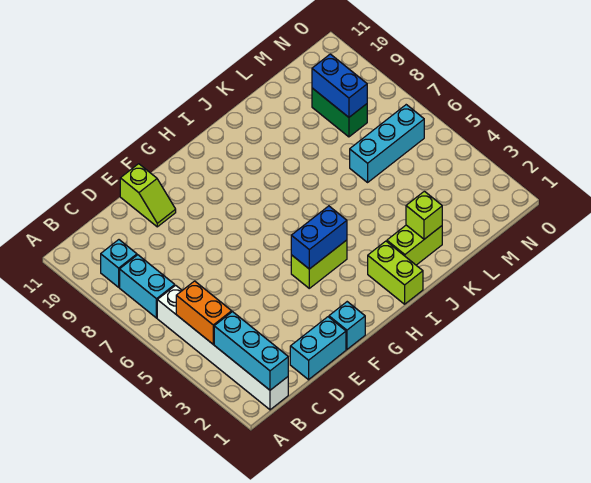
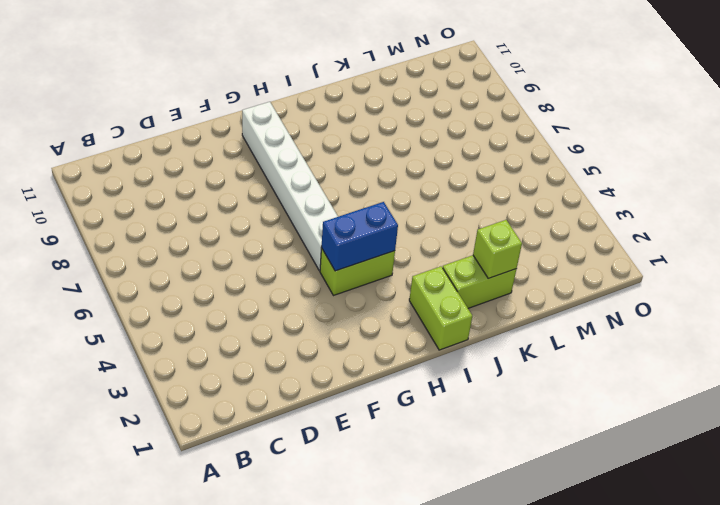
white 1x6 brick [242,102,338,271] -> white 1x6 brick moved to [157,285,288,410]
none -> cyan 1x2 brick [120,255,175,318]
none -> cyan 1x1 brick [101,240,137,287]
none -> cyan 1x2 brick [290,317,346,380]

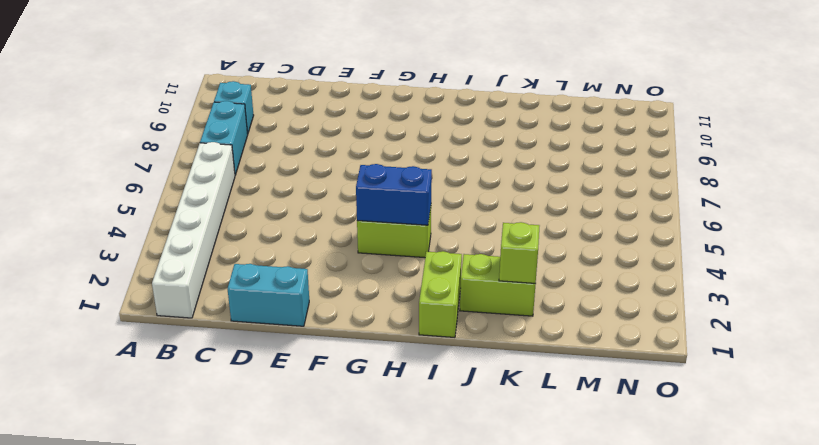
none -> lime 1x2 slope [120,164,176,227]
none -> cyan 1x1 brick [329,302,365,349]
none -> cyan 1x3 brick [350,105,424,182]

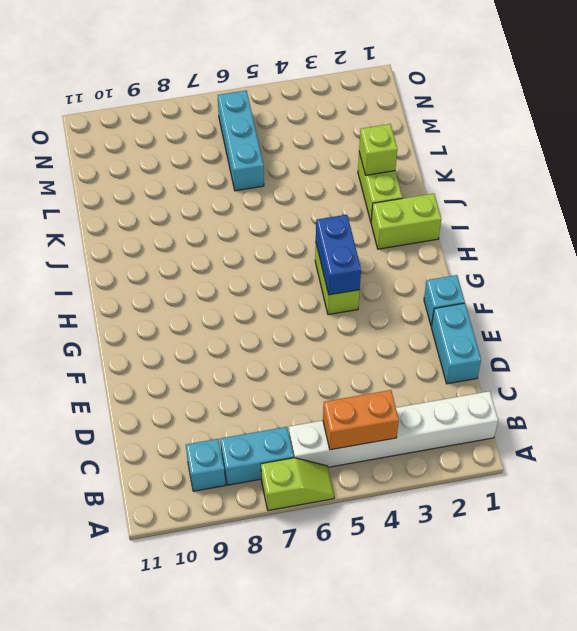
lime 1x2 slope [261,458,334,511] -> lime 1x2 slope moved to [120,164,176,227]
none -> green 1x2 brick [312,88,367,137]
none -> cyan 1x3 brick [214,312,288,390]
none -> blue 1x2 brick [312,54,367,117]

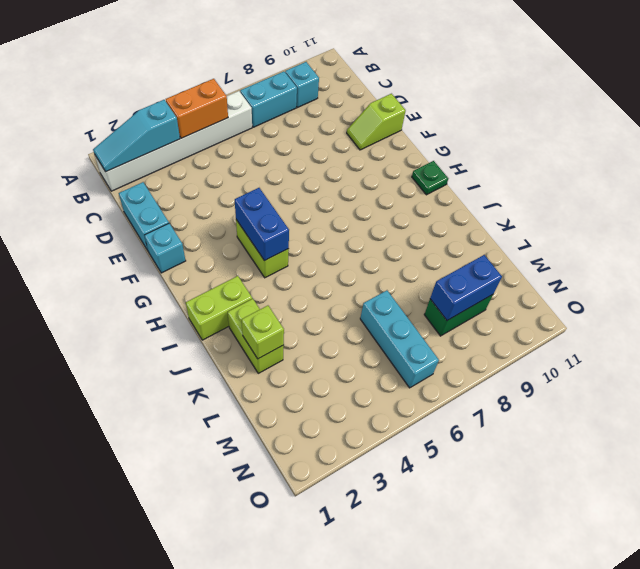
cyan 1x3 slope [93,100,180,172] -> cyan 1x3 brick [214,312,288,390]
green 1x1 plate [412,161,448,195] -> none

